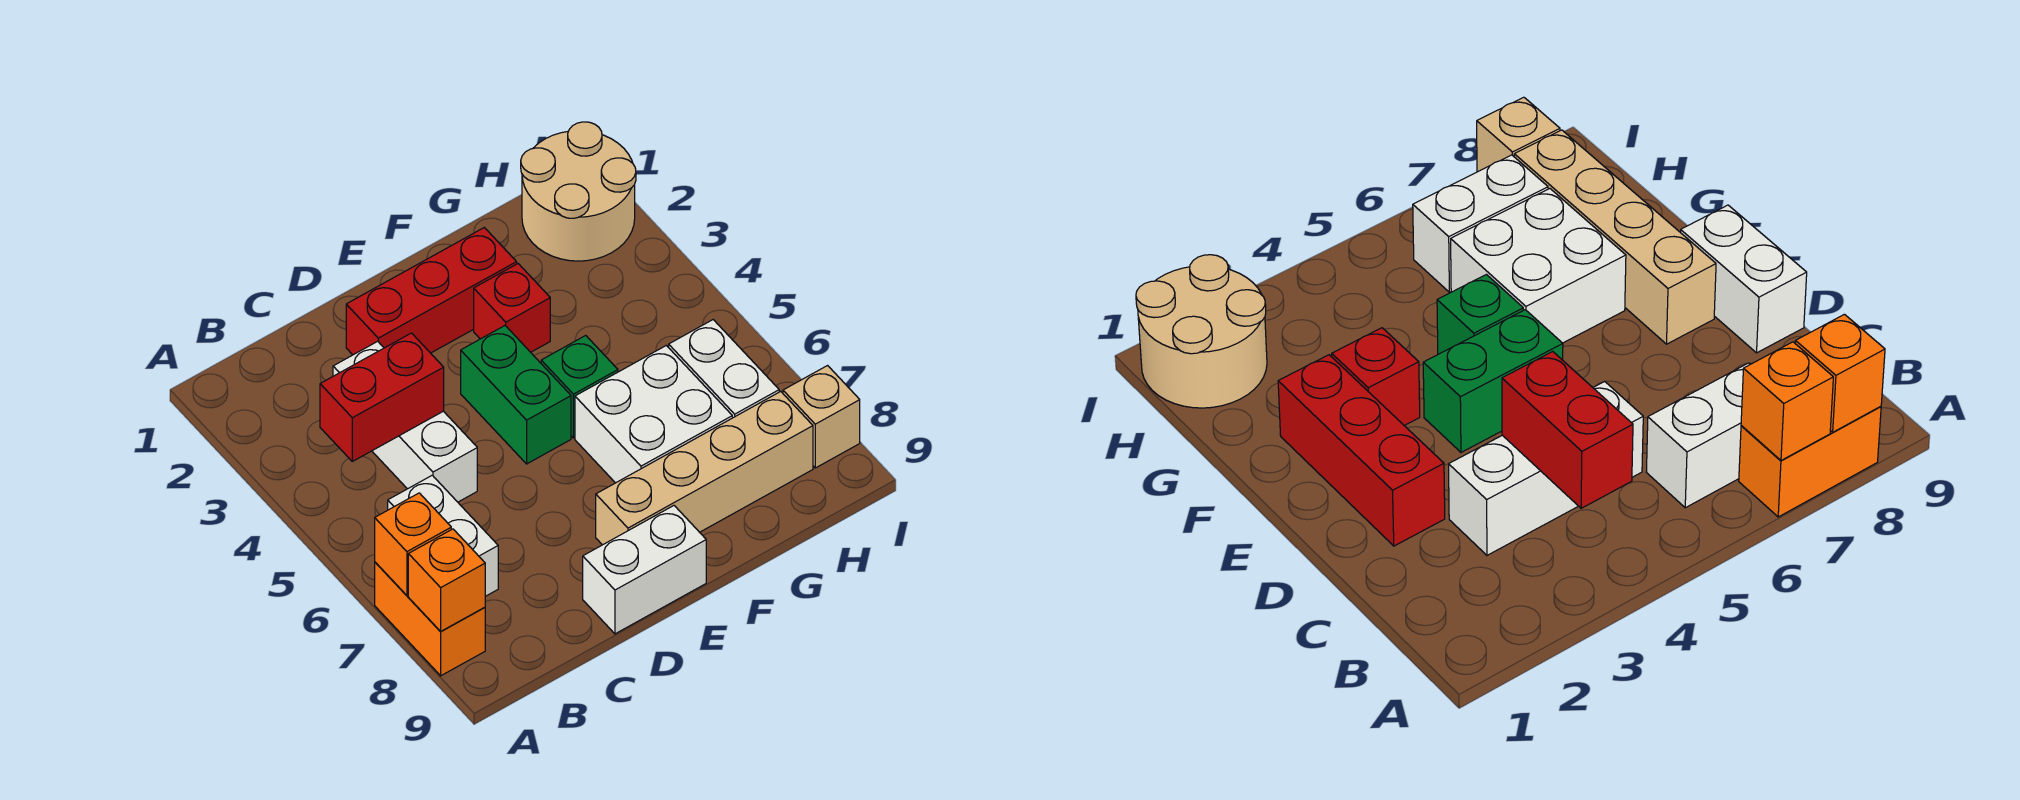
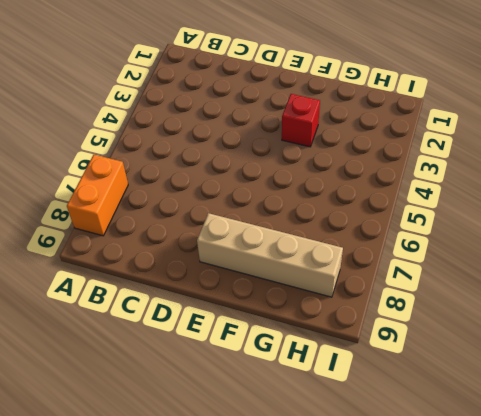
none -> white 1x2 brick [388,475,498,596]
none -> white 1x3 brick [333,341,477,502]
none -> red 1x3 brick [346,228,517,355]

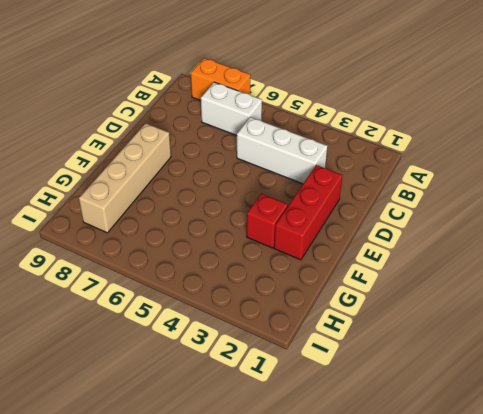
none -> white 1x2 brick [583,506,706,634]
none -> green 1x2 brick [461,326,571,464]
none -> green 1x1 brick [541,335,618,438]

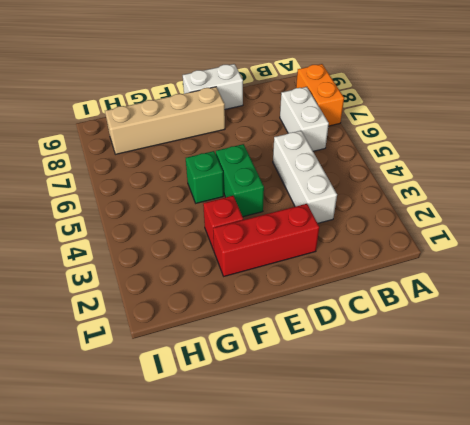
none -> white 2x2 brick [575,345,732,483]
none -> tan 2x2 round brick [521,122,636,261]
none -> white 1x2 brick [669,320,779,418]

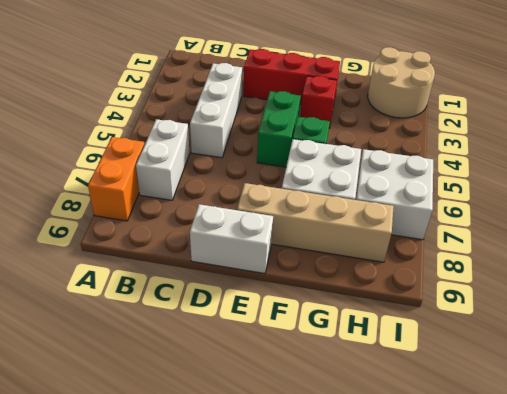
white 2x2 brick [355,149,433,240] -> white 1x2 brick [669,320,779,418]
none -> tan 1x1 brick [783,366,860,468]
none -> orange 1x1 brick [375,493,451,595]
none -> orange 1x1 brick [408,529,485,631]

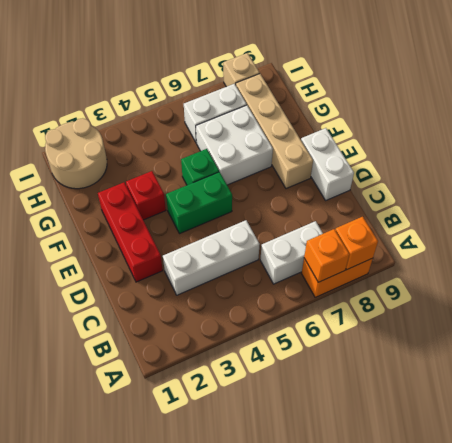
none -> red 1x2 brick [320,333,444,461]

